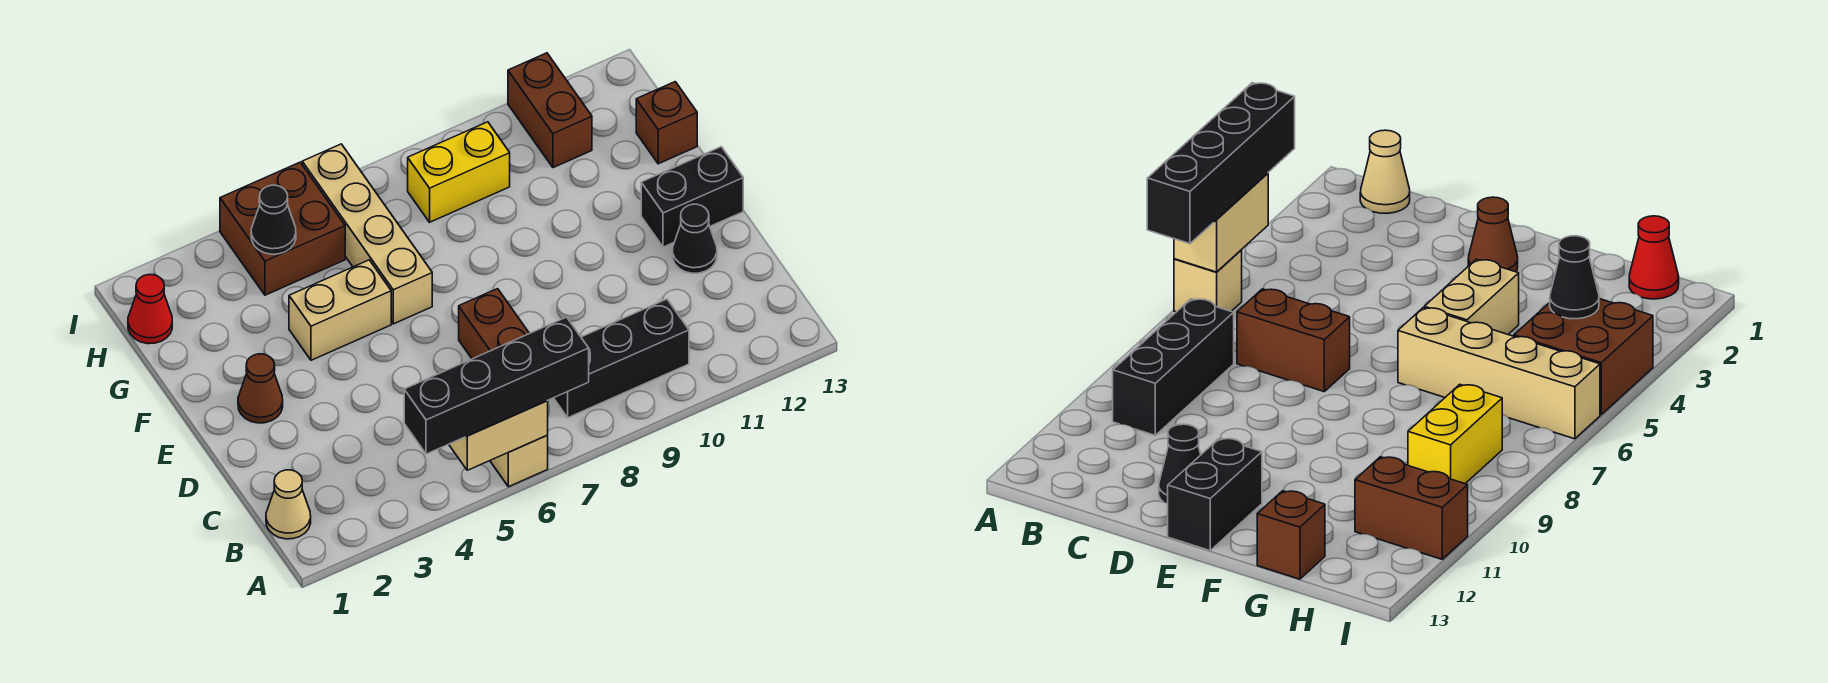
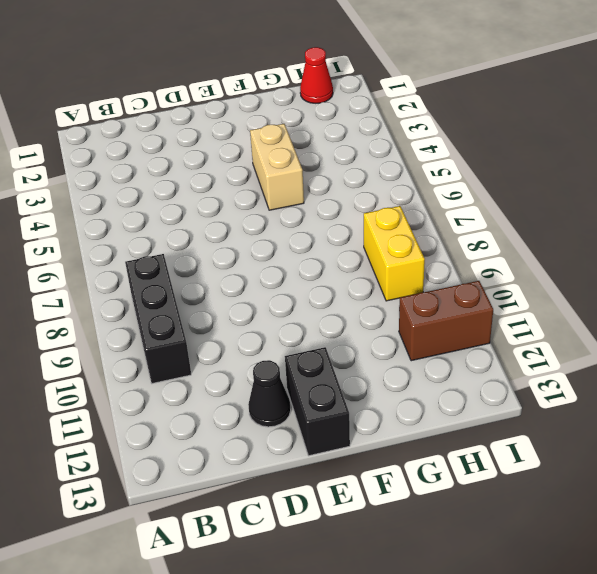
none -> tan 1x1 brick [490,435,548,487]
none -> tan 1x1 cone [266,470,311,539]
none -> brown 1x2 brick [459,289,529,359]

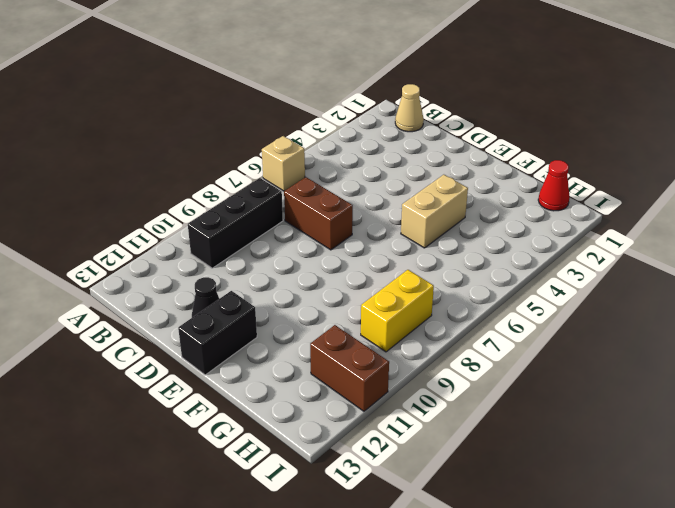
none -> brown 1x1 cone [238,354,283,423]
none -> tan 1x4 brick [302,144,432,324]
none -> brown 1x1 brick [636,82,697,164]

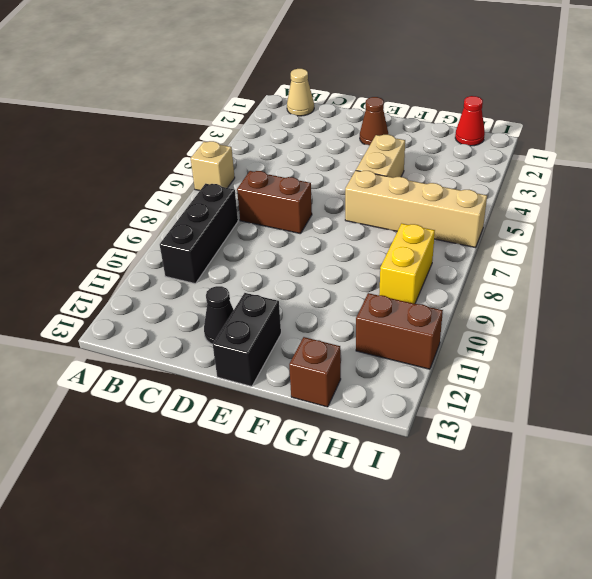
none -> brown 2x2 brick [220,162,345,295]
none -> tan 1x2 brick [449,401,548,470]
none -> black 1x1 cone [251,185,296,254]

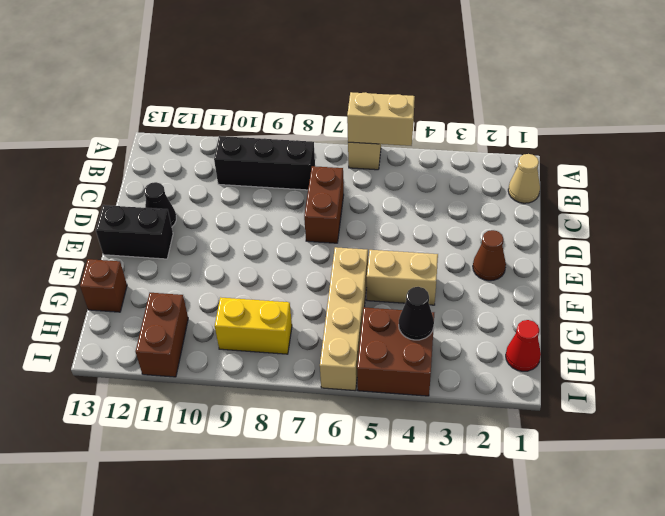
none -> black 1x4 brick [404,317,589,454]

